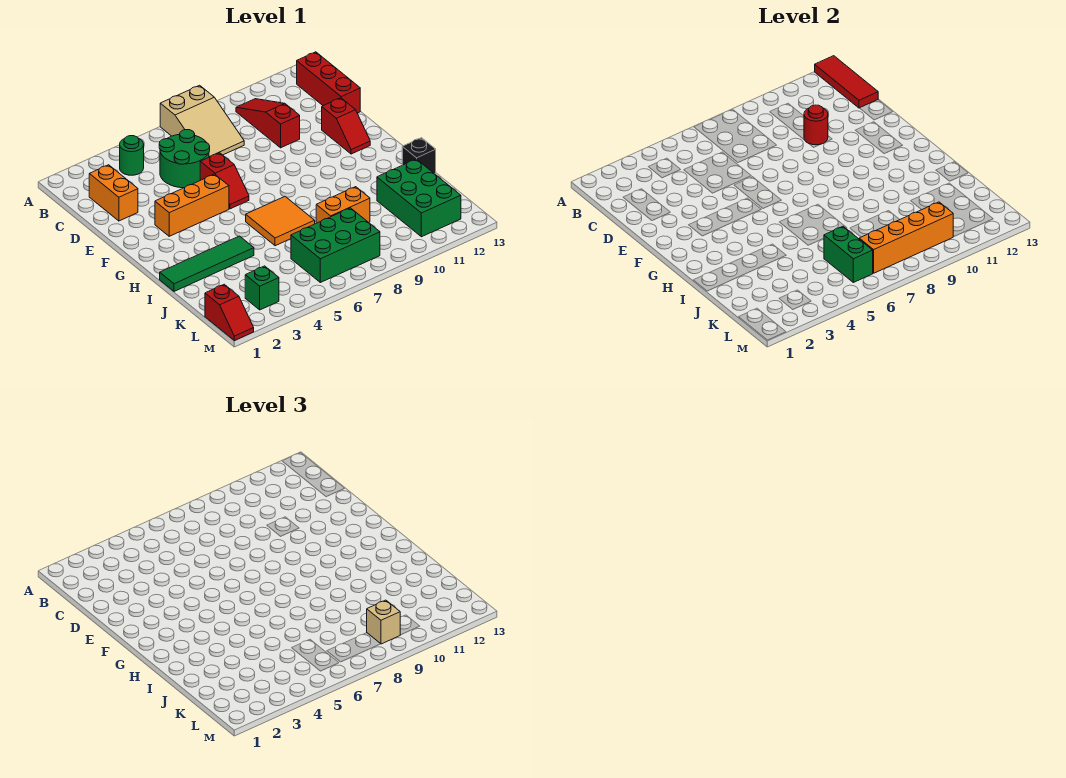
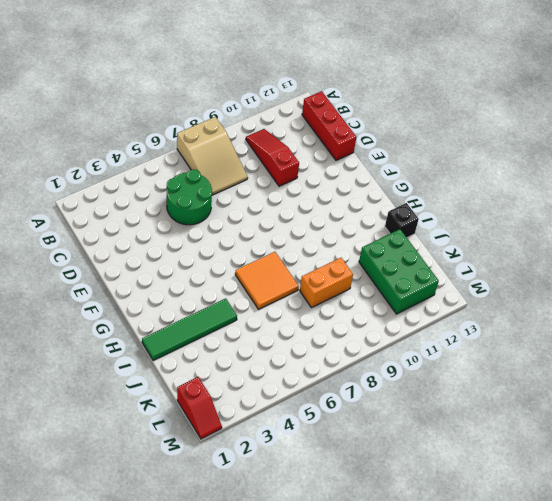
none -> green 1x1 round brick [120,136,144,175]
none -> orange 1x2 brick [89,165,138,221]
none -> red 1x2 slope [200,153,249,209]

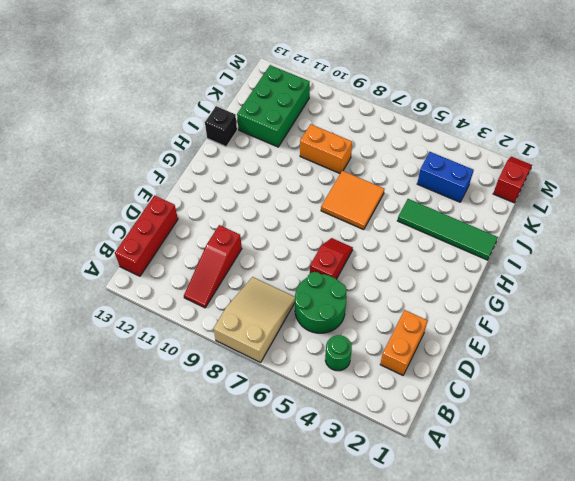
blue 1x2 brick [417,152,474,202] -> none
none -> red 1x2 slope [322,98,370,154]
none -> orange 1x3 brick [155,174,229,236]
none -> green 2x3 brick [291,208,380,282]

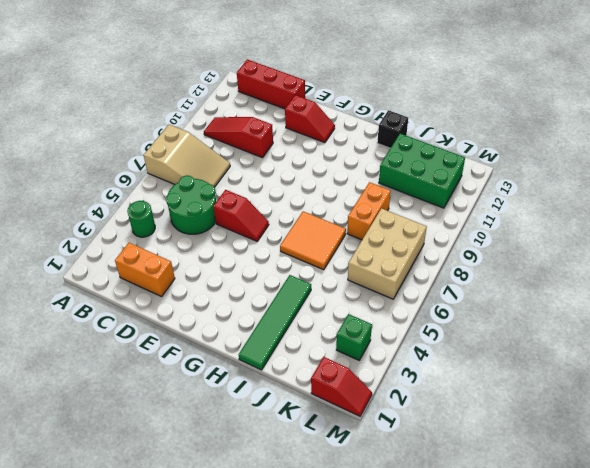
tan 2x3 brick [348,208,427,299] -> green 2x3 brick [291,208,380,282]
none -> orange 1x3 brick [155,174,229,236]
none -> red 1x3 tile [815,56,878,108]
none -> red 1x1 round brick [804,105,828,145]

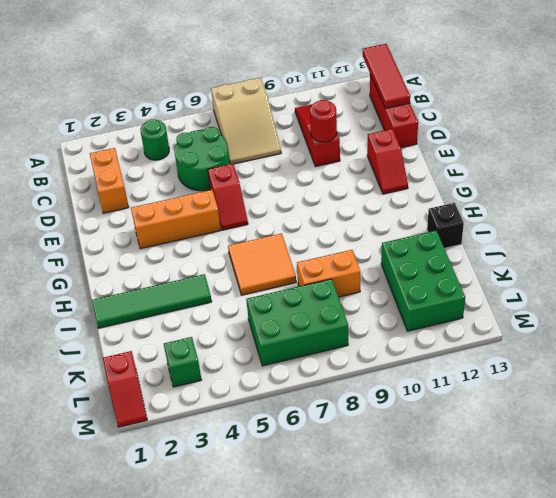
none -> green 1x2 brick [824,226,873,282]
none -> orange 1x4 brick [859,202,953,273]
none -> tan 1x1 brick [367,600,400,644]

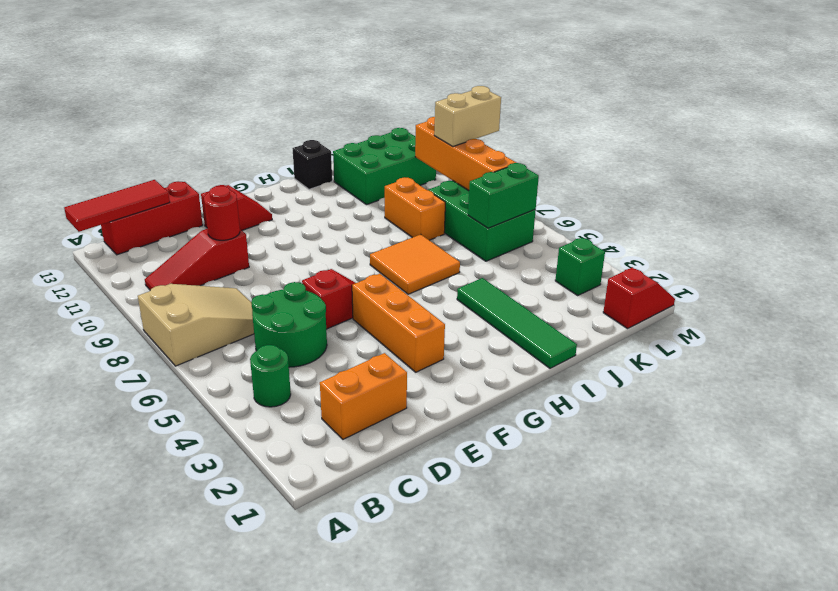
tan 1x2 brick [434,86,501,147] -> tan 1x1 brick [367,600,400,644]

